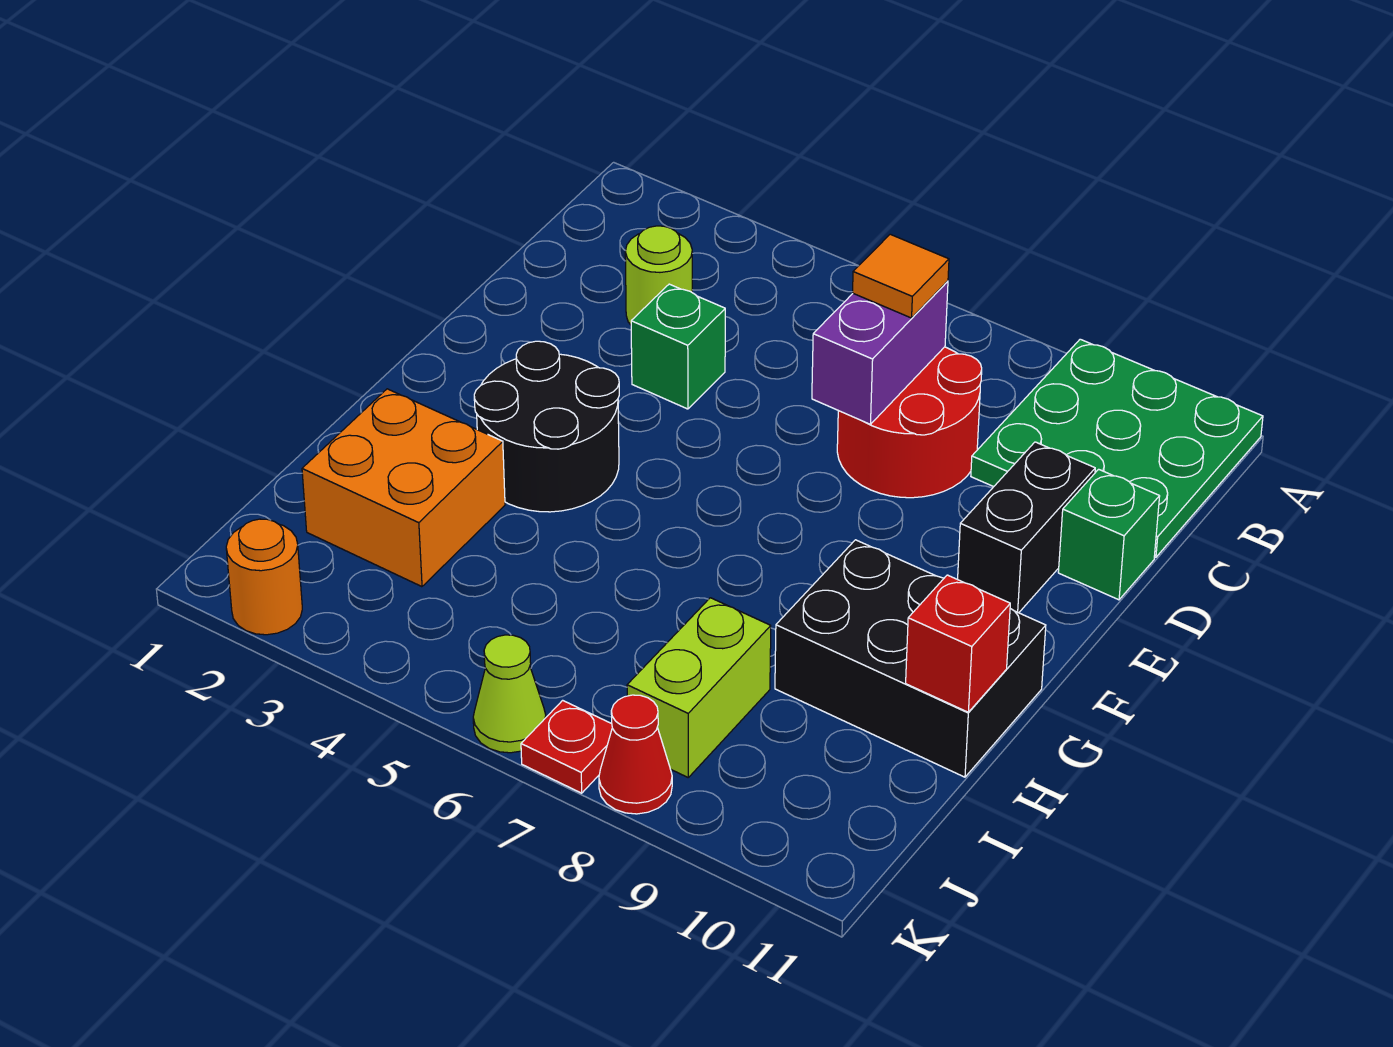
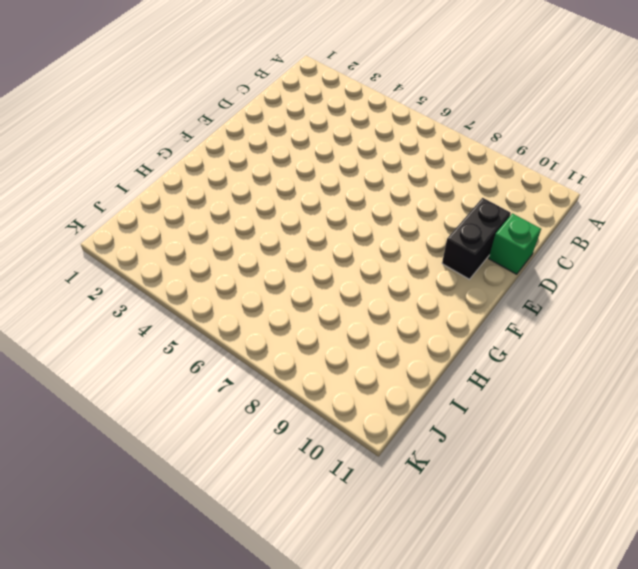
none -> green 3x3 plate [971,339,1263,557]
none -> lime 1x1 round brick [625,226,692,325]
none -> red 2x2 round brick [837,347,982,498]

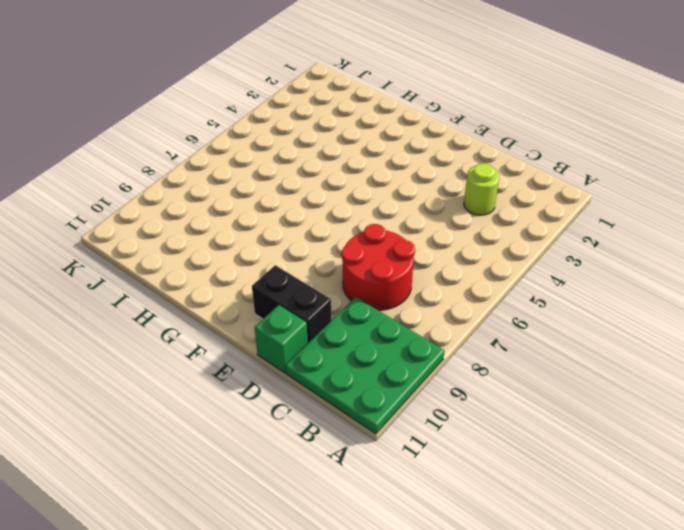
none -> green 1x1 brick [631,284,725,409]
none -> black 2x2 round brick [474,341,619,512]
none -> black 2x3 brick [775,540,1046,777]

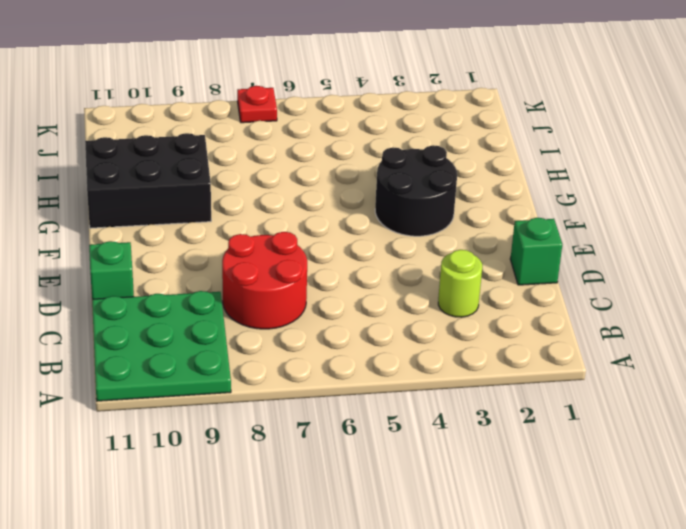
green 1x1 brick [510,218,562,285] -> green 1x1 brick moved to [631,284,725,409]
none -> black 1x2 brick [958,442,1095,613]
none -> orange 2x2 brick [302,389,505,587]
none -> lime 1x2 brick [627,598,771,777]

